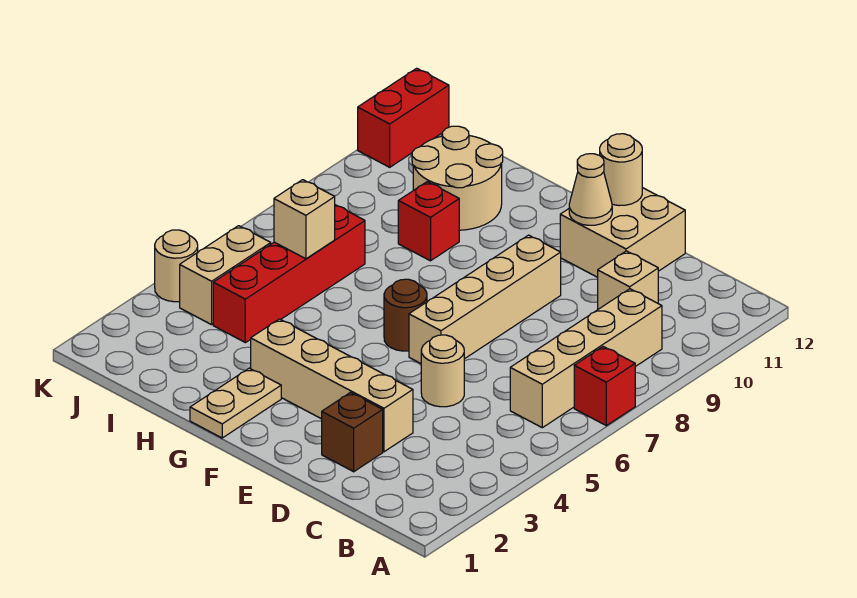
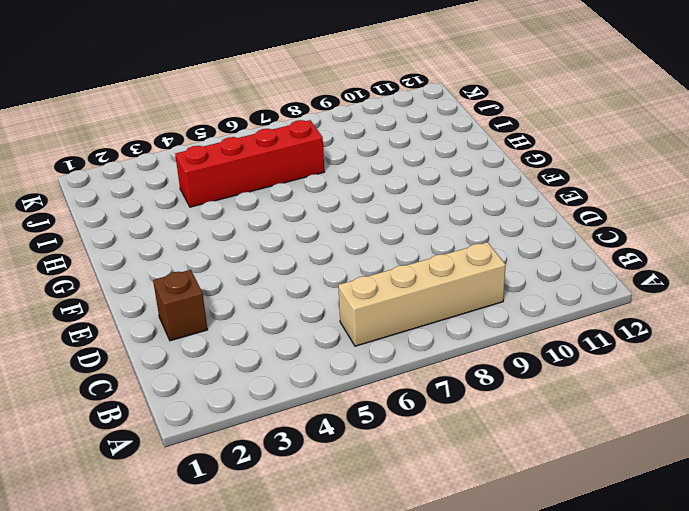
none -> red 1x1 brick [574,347,635,426]
none -> tan 1x1 brick [598,251,658,309]
none -> tan 1x4 brick [251,319,413,452]

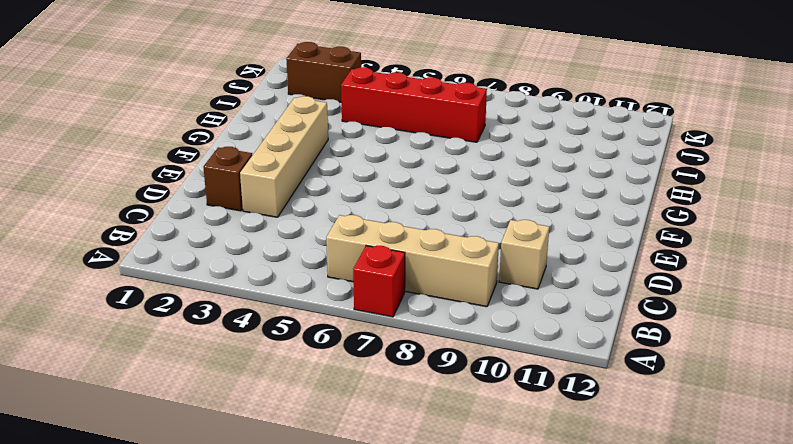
brown 1x2 brick [286,42,361,102] -> none
none -> tan 1x1 round brick [421,335,464,407]
none -> tan 2x2 brick [560,188,685,277]
none -> tan 1x4 brick [409,235,561,363]

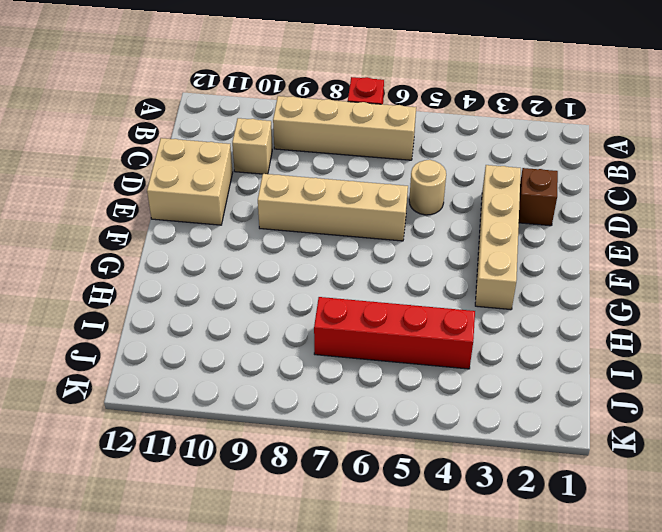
none -> brown 1x1 round brick [384,279,427,351]
none -> tan 1x2 plate [190,368,281,438]
none -> red 1x1 brick [398,182,459,261]

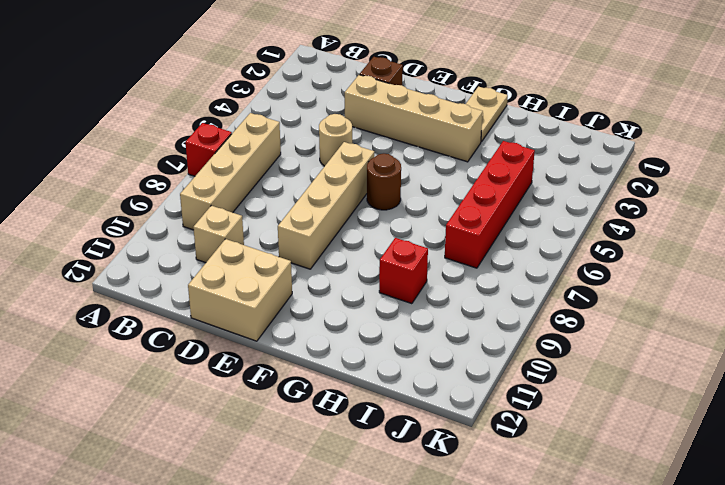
none -> tan 2x2 round brick [412,126,503,230]
none -> tan 1x2 brick [180,226,271,325]
none -> tan 1x1 round brick [155,230,198,302]

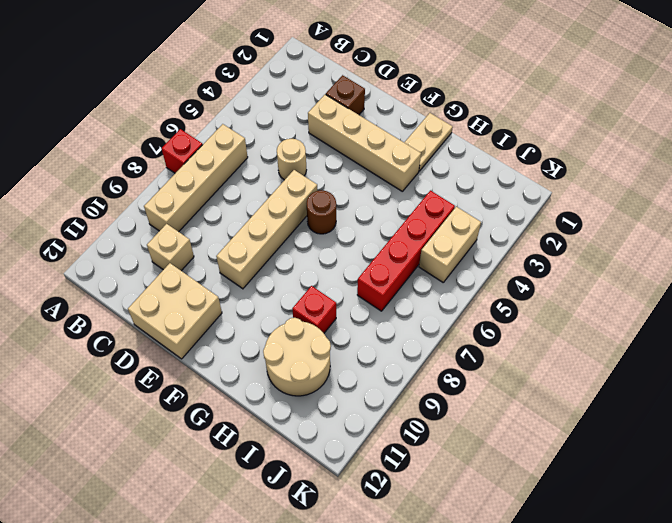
none -> tan 1x1 round brick [155,230,198,302]
none -> red 1x2 brick [358,68,449,167]
none -> tan 1x1 cone [569,154,612,225]

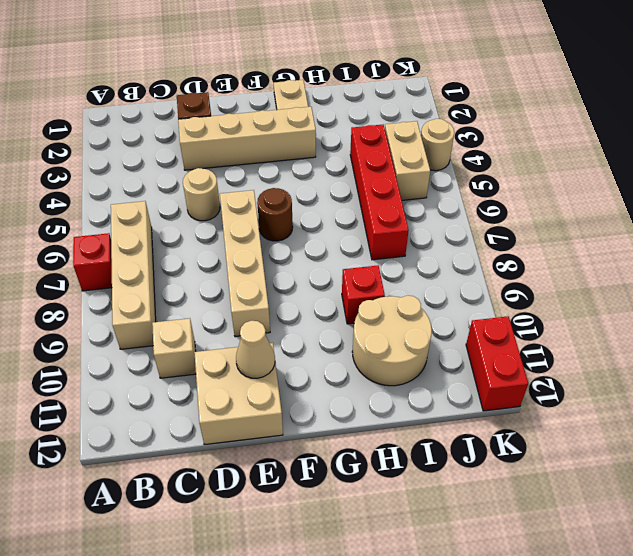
none -> tan 1x1 round brick [600,134,642,206]
none -> tan 1x1 brick [274,180,335,259]

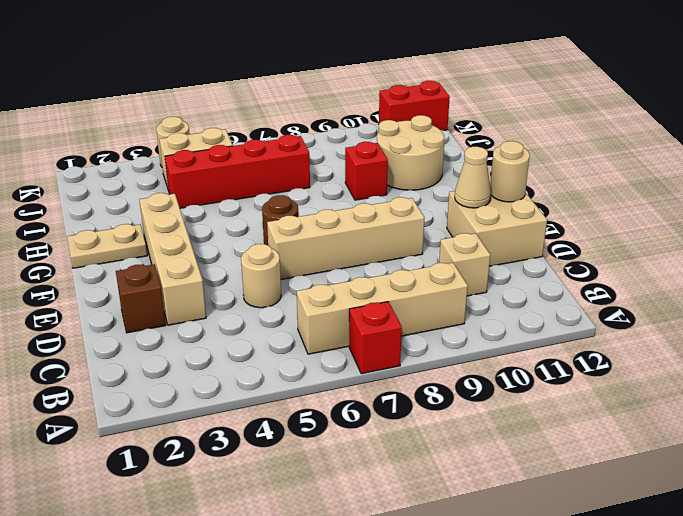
none -> tan 1x1 brick [274,180,335,259]

